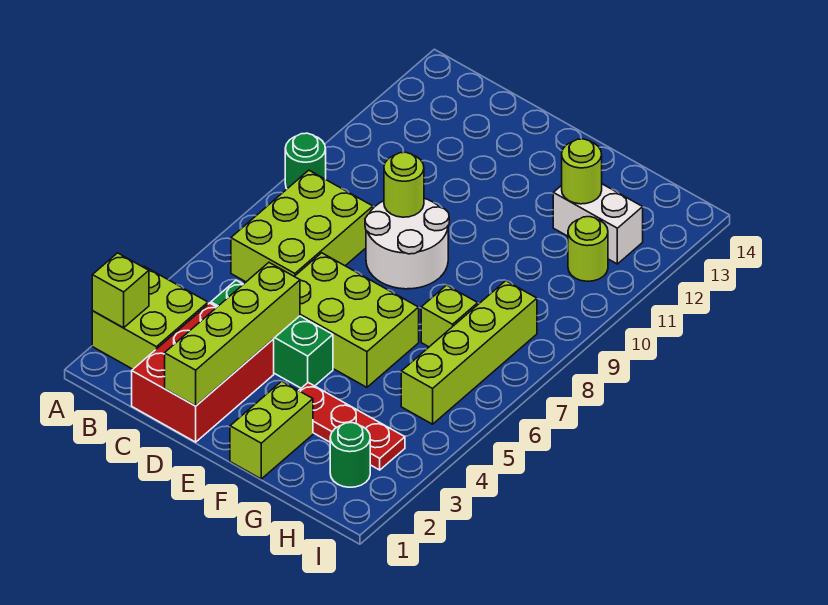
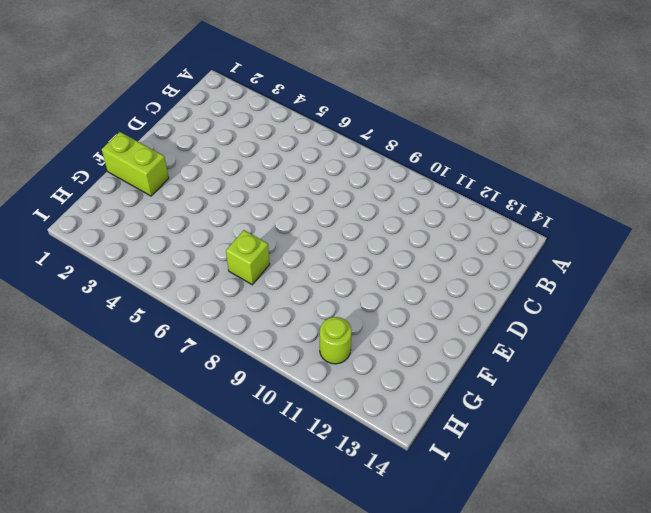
none -> lime 2x2 brick [92,266,208,369]
none -> green 1x1 round brick [285,133,326,189]
none -> lime 2x3 brick [231,170,373,282]

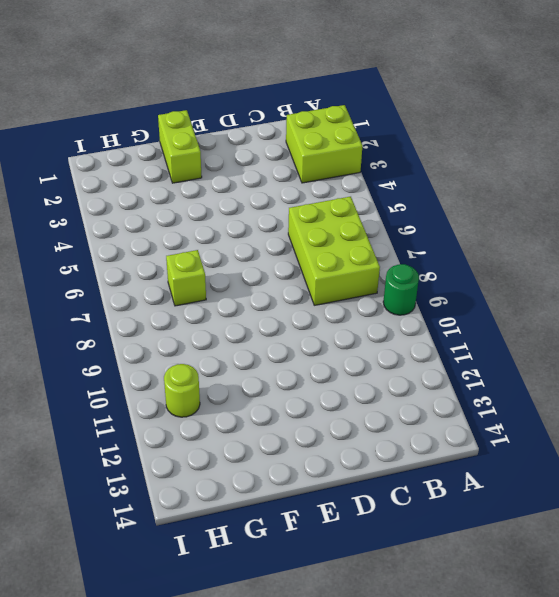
none -> red 2x3 brick [132,303,274,442]
none -> green 1x3 brick [211,280,333,388]
none -> lime 2x3 brick [294,253,419,387]

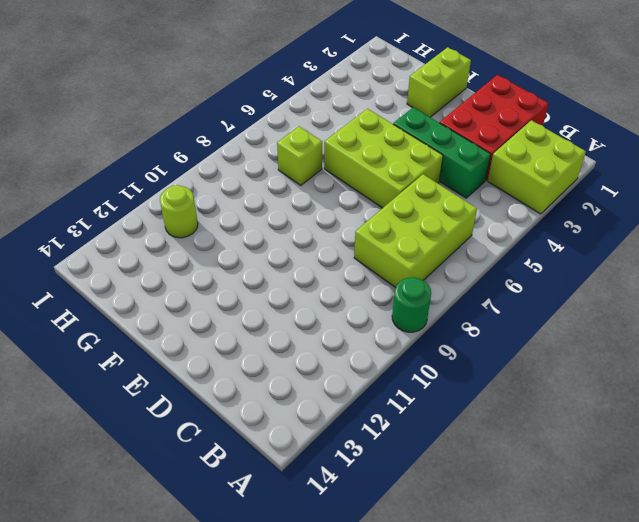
none -> white 2x2 round brick [365,198,449,289]
none -> red 1x3 plate [299,383,405,470]
none -> white 1x2 brick [553,184,643,264]

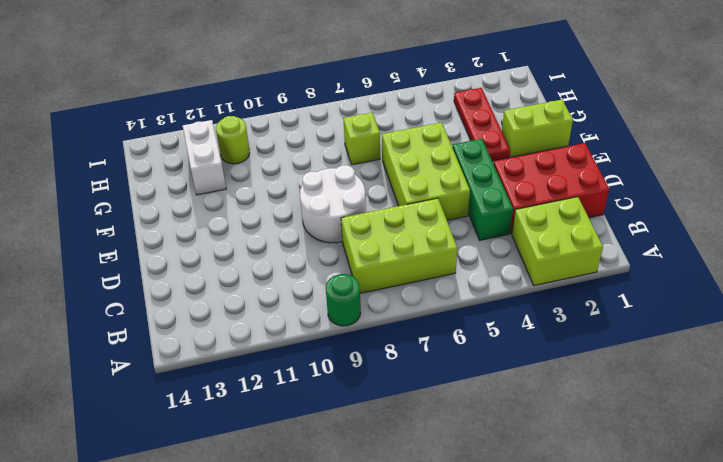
none -> green 1x1 round brick [330,423,370,487]
none -> lime 1x4 brick [401,281,537,424]
none -> lime 1x1 brick [92,253,149,328]

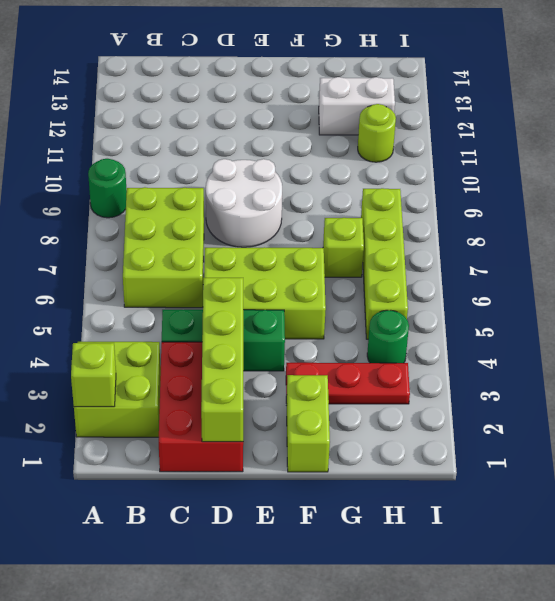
green 1x1 round brick [367,310,409,363] -> green 1x1 round brick moved to [330,423,370,487]
none -> lime 1x1 round brick [384,152,424,217]
none -> lime 1x1 round brick [562,139,602,204]

